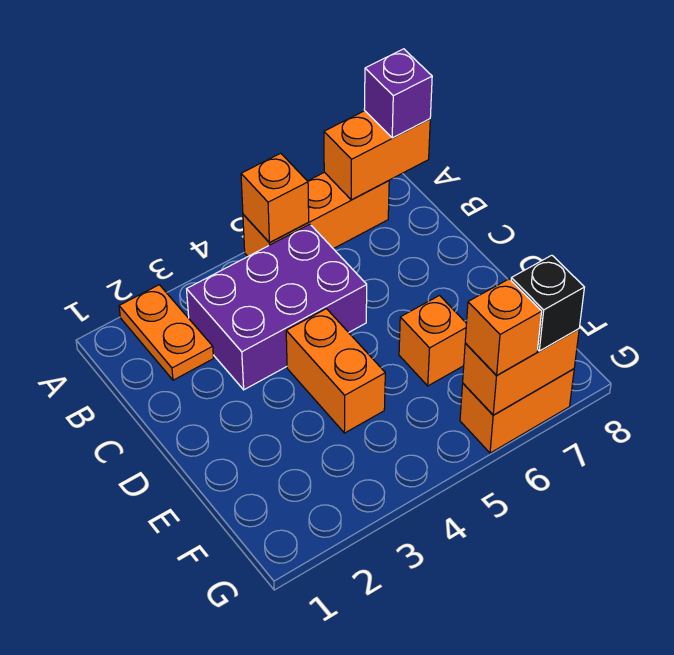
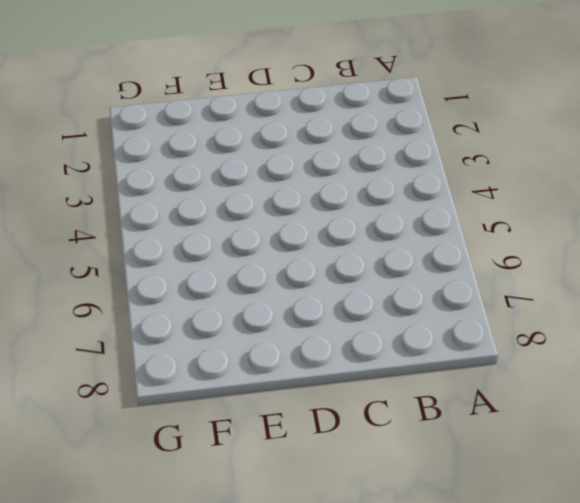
none -> orange 1x2 plate [119,285,213,380]
none -> orange 1x3 brick [243,172,389,256]
none -> purple 2x3 brick [187,224,367,390]

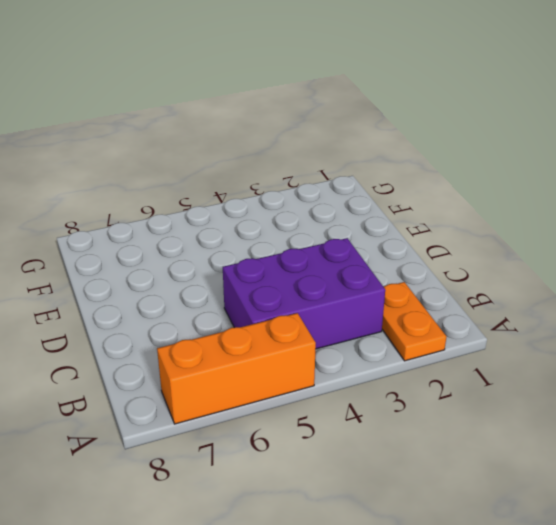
none -> orange 1x2 brick [286,309,385,433]
none -> orange 1x1 brick [399,296,467,386]
none -> orange 1x2 brick [460,369,574,453]

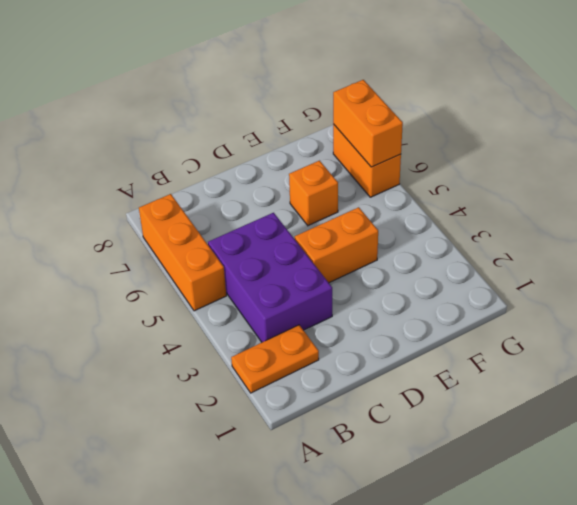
none -> orange 1x1 brick [241,153,309,243]
none -> orange 1x2 brick [324,111,430,200]
none -> purple 1x1 brick [364,49,432,138]

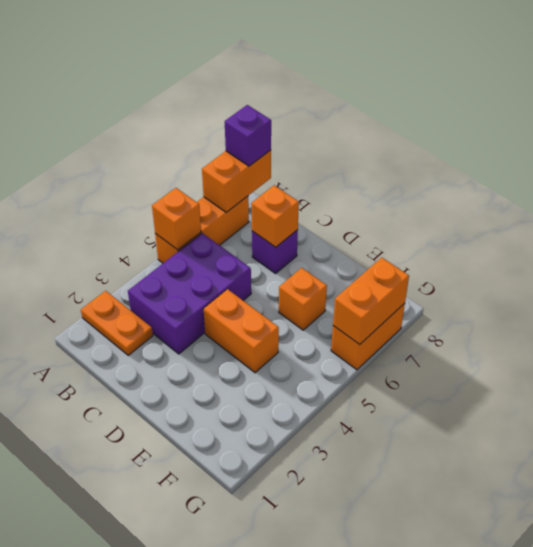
purple 1x1 brick [252,230,298,274] -> none
orange 1x1 brick [251,185,299,247] -> orange 1x1 brick moved to [465,279,542,376]
none -> black 1x1 brick [511,255,584,351]

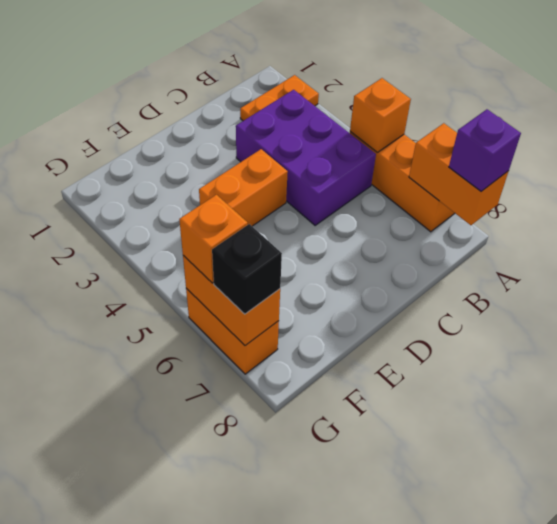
none -> orange 1x1 brick [399,296,467,386]

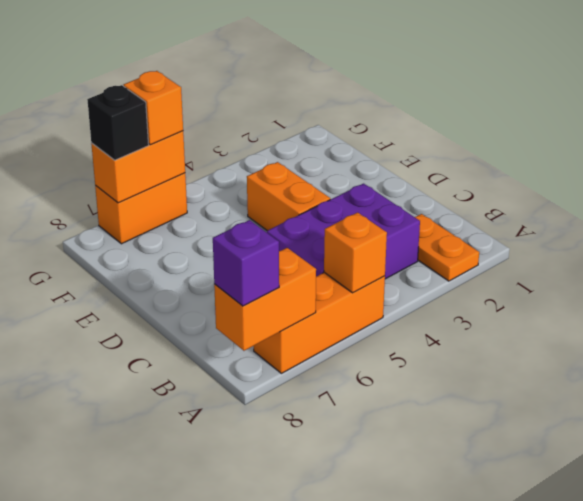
none -> orange 1x1 brick [399,296,467,386]

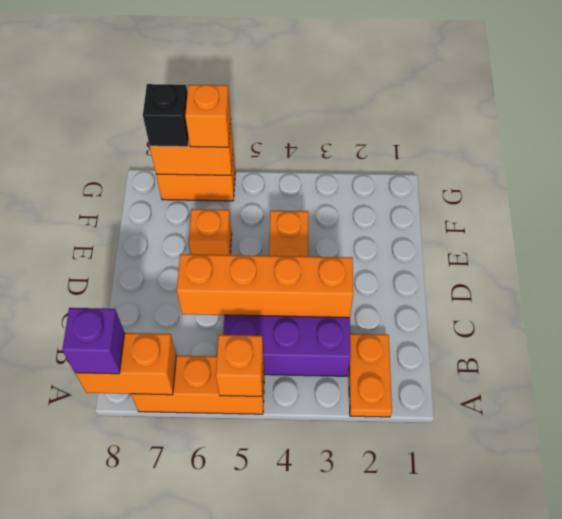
orange 1x4 brick [177,254,353,318] -> none

